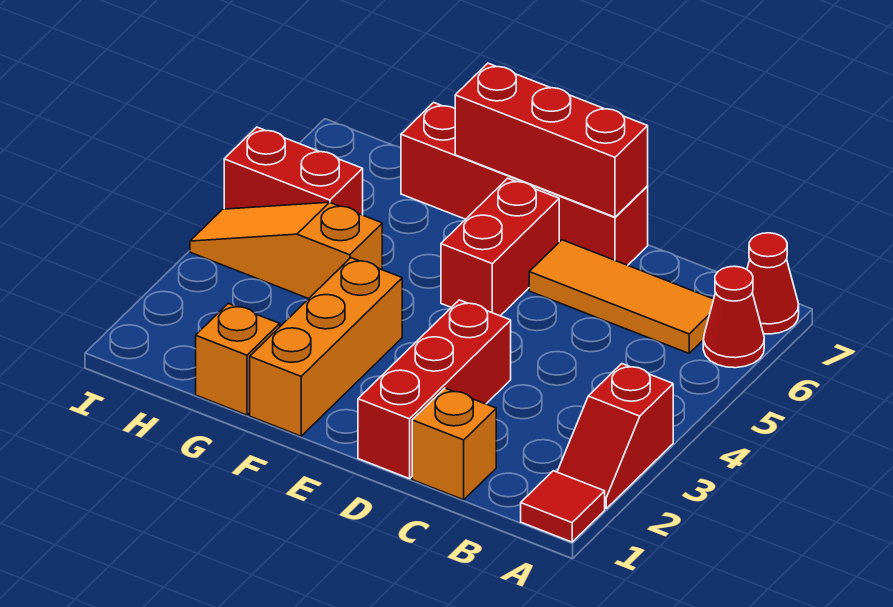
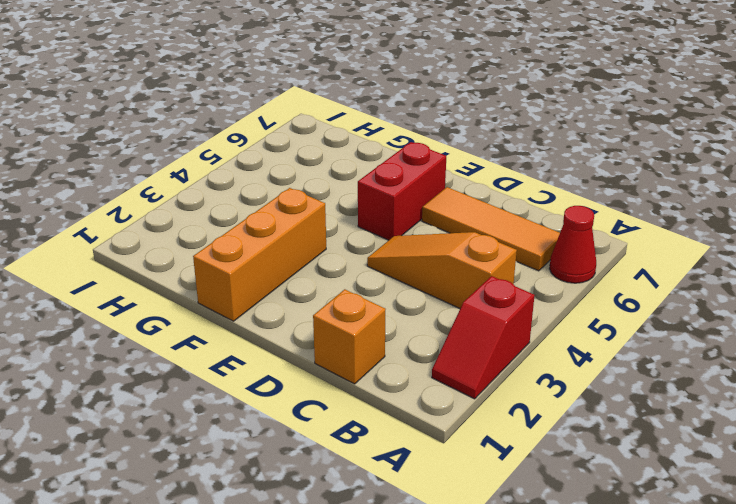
orange 1x3 slope [367,232,517,308] -> orange 1x3 slope moved to [190,202,382,299]
none -> red 1x1 tile [521,471,605,542]
none -> red 1x1 cone [747,233,799,334]
none -> red 1x3 brick [358,300,511,479]

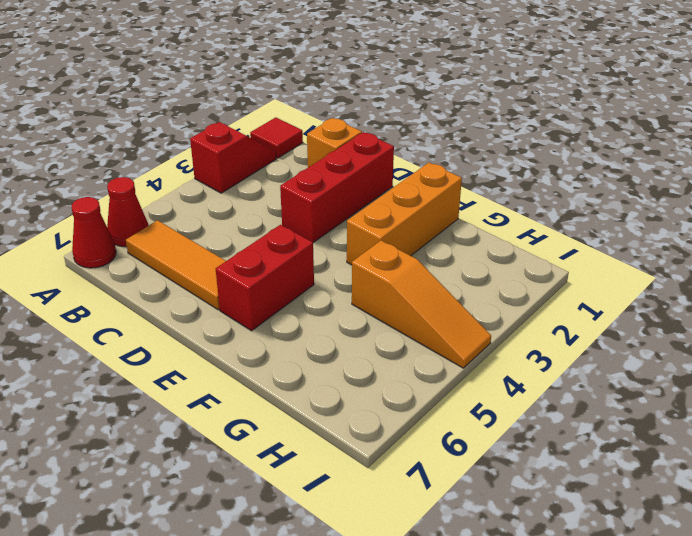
none -> red 1x4 brick [401,103,648,265]
none -> orange 1x1 brick [196,304,280,415]
none -> red 1x2 brick [224,127,363,215]

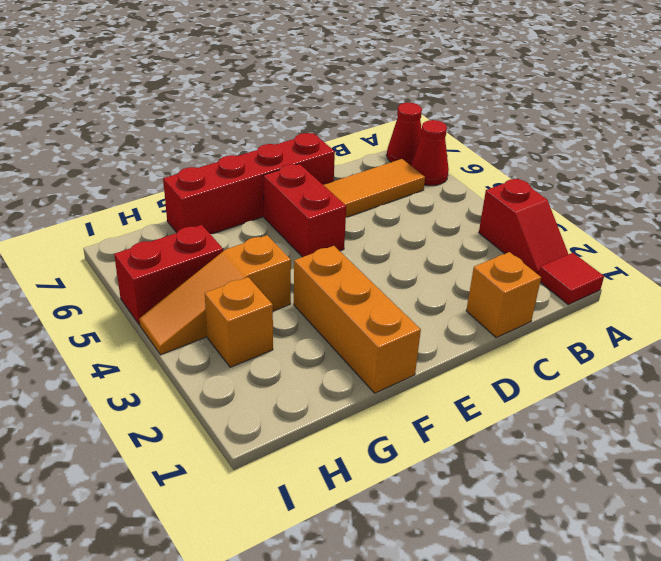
orange 1x1 brick [205,277,273,367] -> orange 1x1 brick moved to [196,304,280,415]
none -> red 1x3 brick [358,300,511,479]
none -> red 1x3 brick [455,63,648,217]

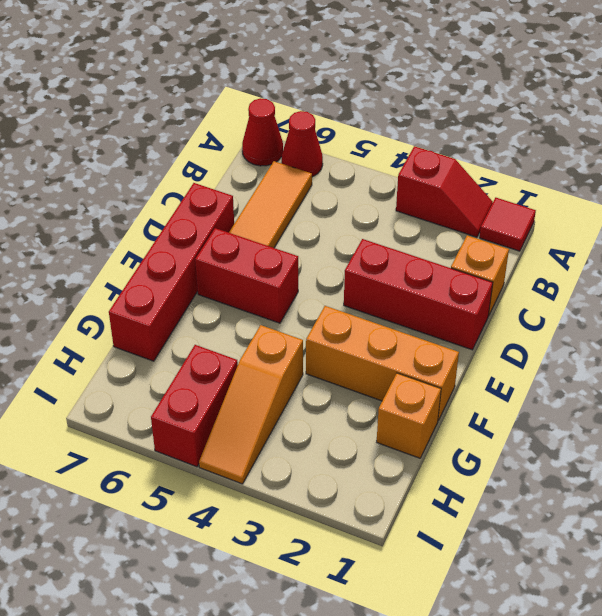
none -> red 1x3 brick [455,63,648,217]

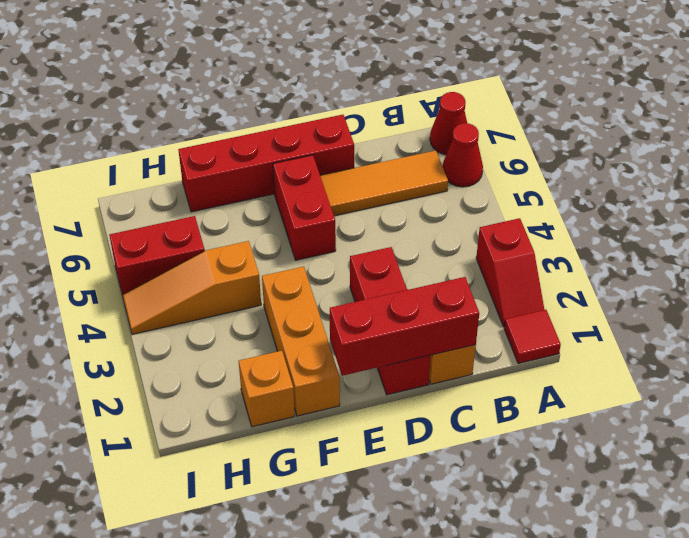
red 1x3 brick [330,277,479,376] -> red 1x3 brick moved to [455,63,648,217]

